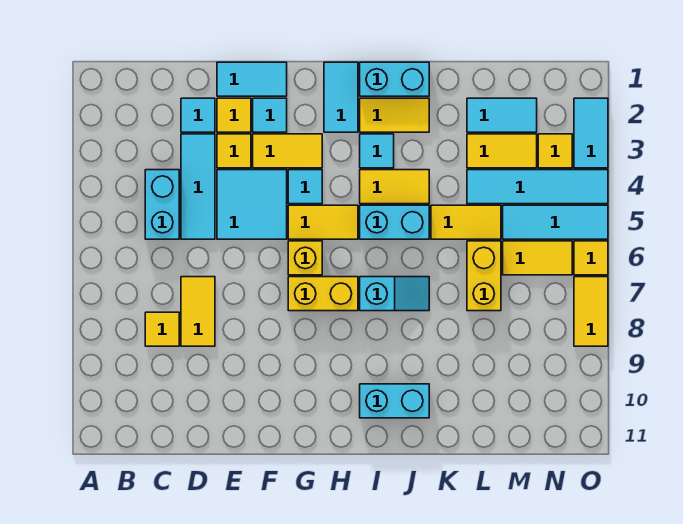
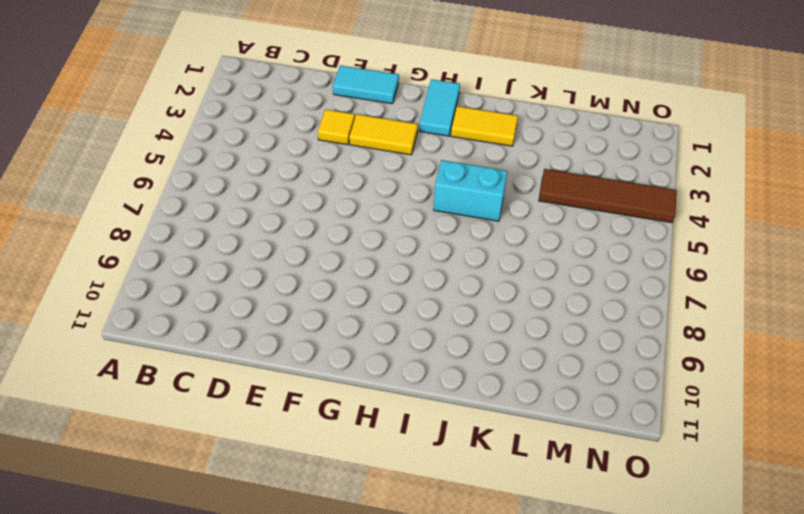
brown 1x4 tile [539,169,677,223] -> cyan 1x4 tile [467,170,608,204]
none -> cyan 1x2 brick [145,170,179,239]
none -> yellow 1x1 tile [145,312,179,346]
none -> cyan 1x1 tile [181,98,215,132]
none -> cyan 1x3 tile [181,134,215,239]

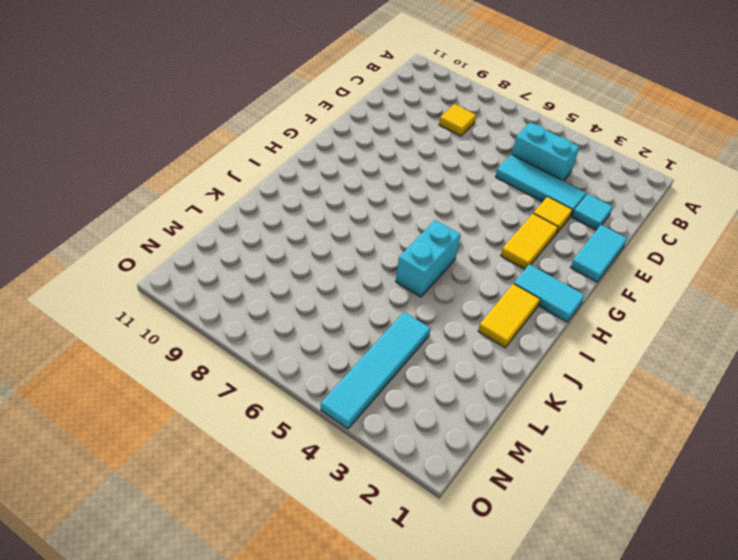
none -> yellow 1x2 tile [181,277,215,346]
none -> yellow 1x1 tile [217,98,251,132]
none -> cyan 2x2 tile [217,170,287,239]
none -> cyan 1x1 tile [253,98,287,132]

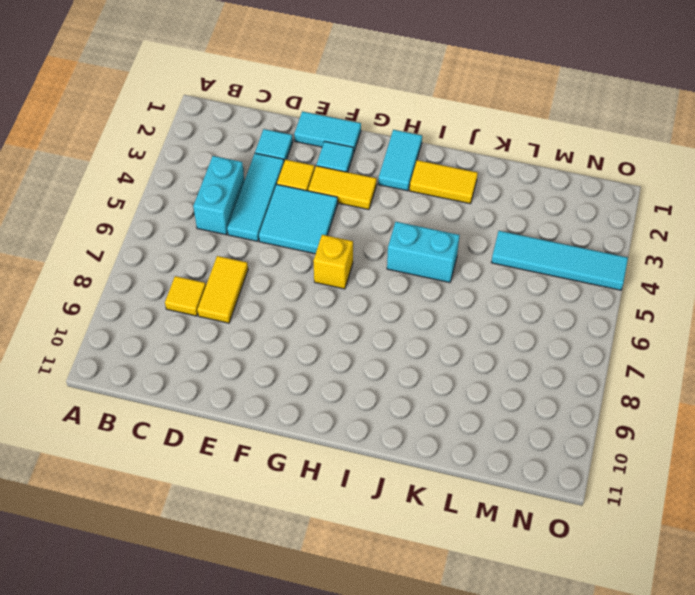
none -> yellow 1x1 tile [217,98,251,132]
none -> cyan 1x1 tile [288,170,322,204]
none -> yellow 1x2 tile [288,205,358,239]
none -> yellow 1x2 brick [288,277,358,311]

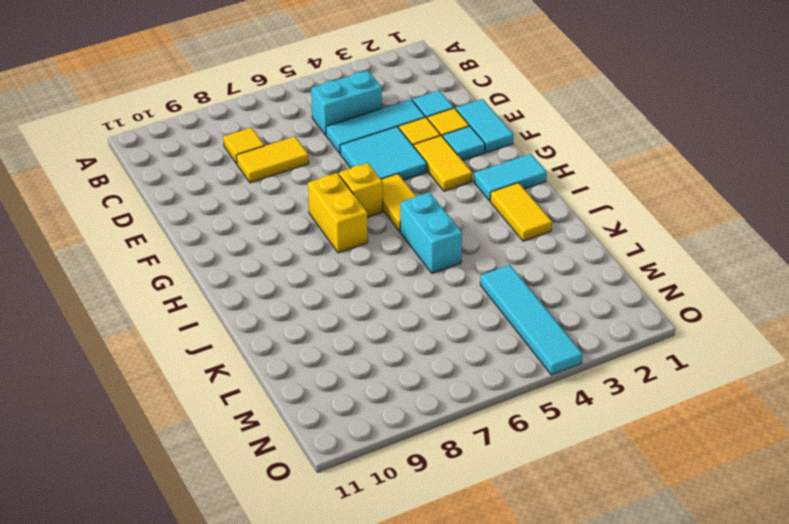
none -> cyan 1x1 tile [288,170,322,204]
none -> cyan 1x2 brick [360,62,429,96]
none -> cyan 1x1 tile [360,134,394,168]
none -> yellow 1x2 tile [360,170,429,204]

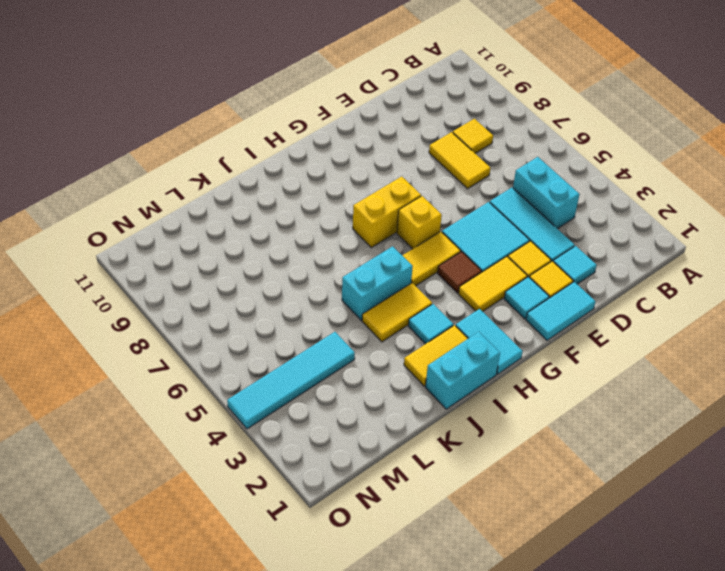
brown 1x1 tile [438,252,482,293] -> cyan 1x1 tile [288,170,322,204]
none -> cyan 1x2 slope [360,277,429,311]
none -> cyan 1x2 brick [360,384,429,418]
none -> yellow 1x2 tile [431,205,501,239]
none -> cyan 1x2 tile [467,98,537,132]

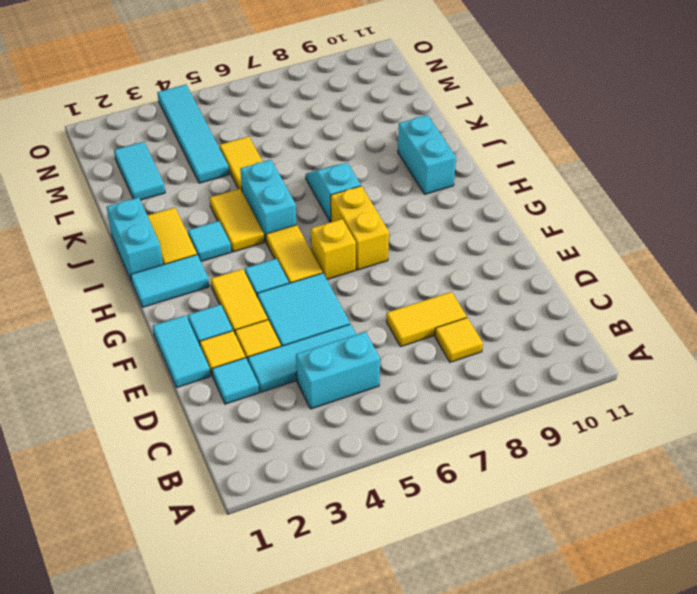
none -> yellow 1x2 tile [467,134,537,168]
none -> yellow 1x2 brick [467,241,501,311]
none -> cyan 1x3 tile [503,205,608,239]
none -> yellow 1x2 tile [503,241,572,275]

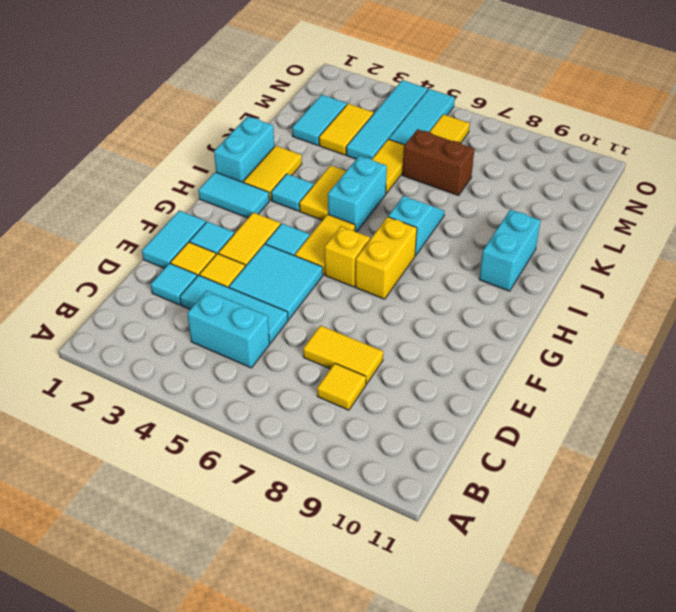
brown 1x2 brick [402,129,474,196] -> yellow 1x2 brick [467,241,501,311]
none -> yellow 1x1 tile [538,134,572,168]
none -> cyan 1x2 tile [574,98,608,168]
none -> yellow 1x1 tile [574,241,608,275]
none -> yellow 1x2 tile [574,277,608,346]

